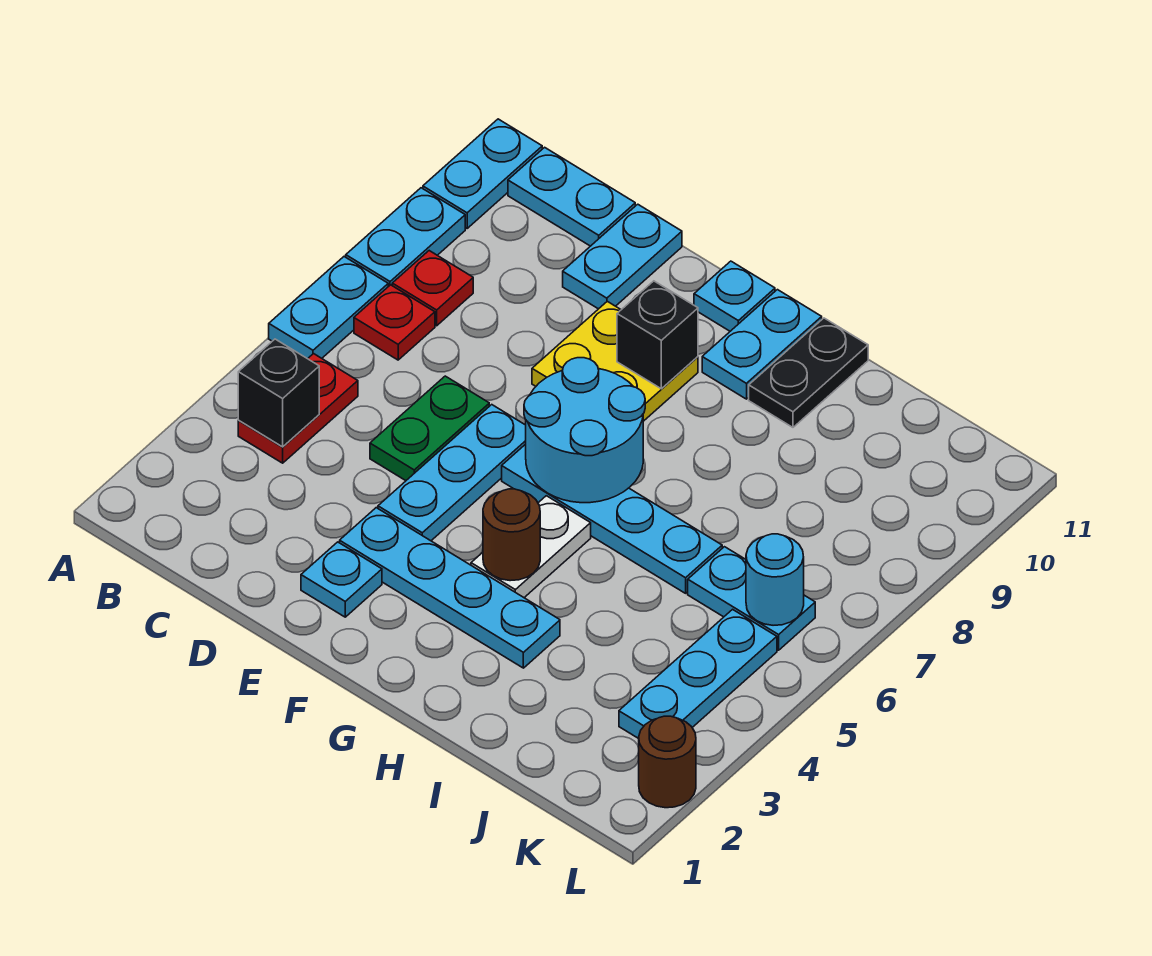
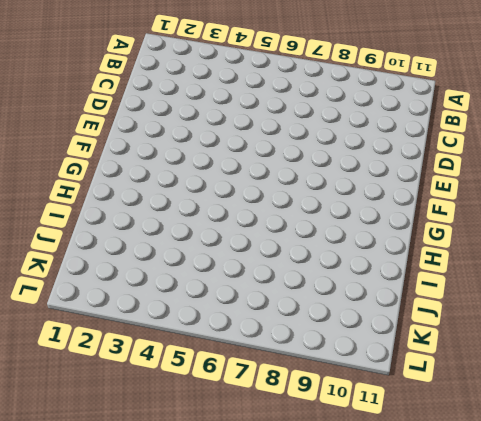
none -> cyan 1x2 plate [269,257,388,359]
none -> cyan 1x2 plate [346,188,465,287]
none -> cyan 1x2 plate [423,119,542,228]

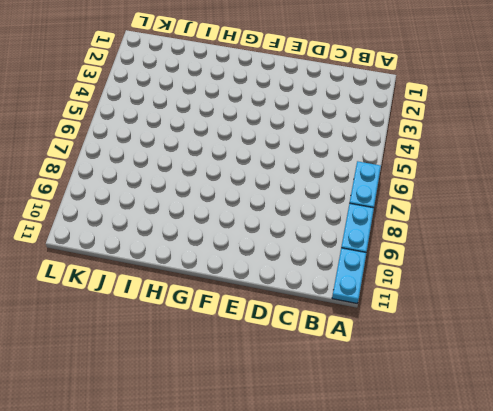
none -> red 1x2 plate [238,354,358,463]
none -> red 1x1 plate [354,285,435,360]
none -> red 1x1 plate [392,251,473,326]

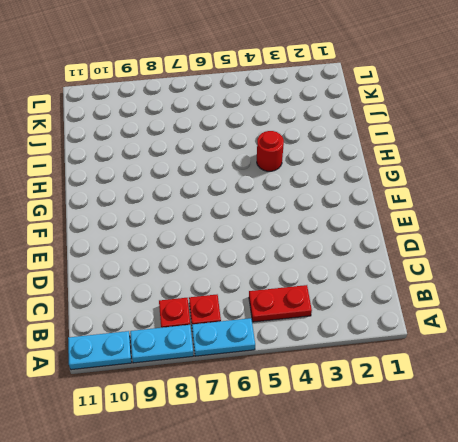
red 1x1 round brick [257,131,284,171] -> none
none -> cyan 1x2 plate [508,147,635,246]
none -> green 1x2 plate [370,376,489,481]
none -> cyan 1x2 plate [563,204,682,309]

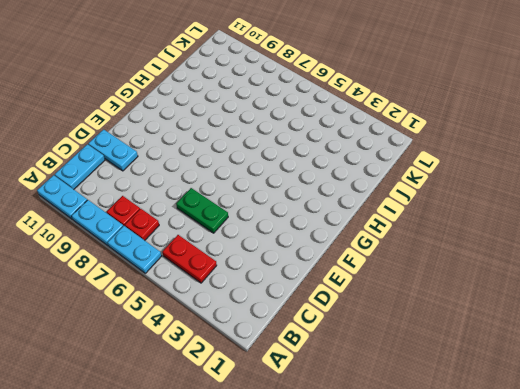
none -> cyan 1x1 plate [301,542,382,617]
none -> cyan 1x4 plate [340,508,560,668]
none -> cyan 1x3 plate [378,405,526,541]

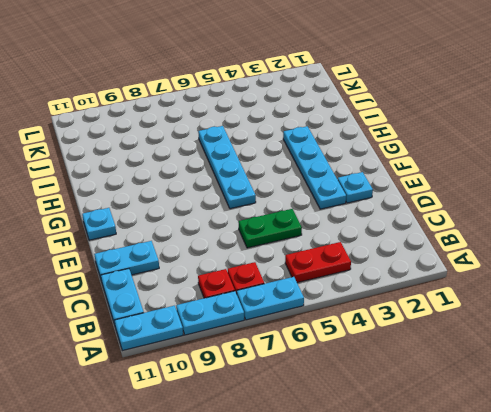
none -> cyan 1x3 plate [378,405,526,541]
none -> yellow 2x2 plate [532,301,698,421]
none -> white 1x2 plate [471,496,591,597]

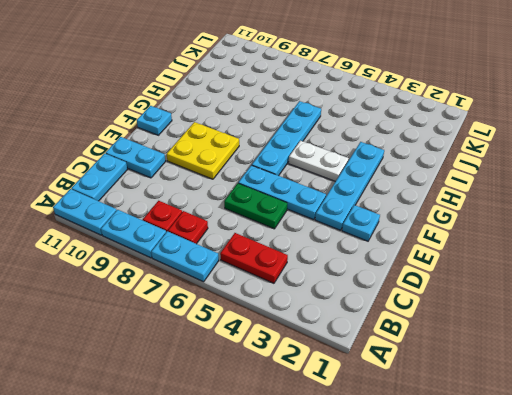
none -> cyan 1x2 plate [702,290,822,399]
none -> black 1x2 plate [749,318,868,427]
none -> cyan 1x2 plate [688,547,815,650]

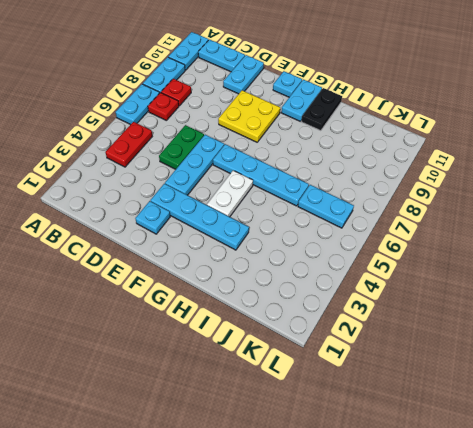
none -> cyan 1x3 plate [619,609,777,739]
none -> brown 1x1 round brick [639,716,696,808]
none -> black 1x1 brick [238,339,319,447]

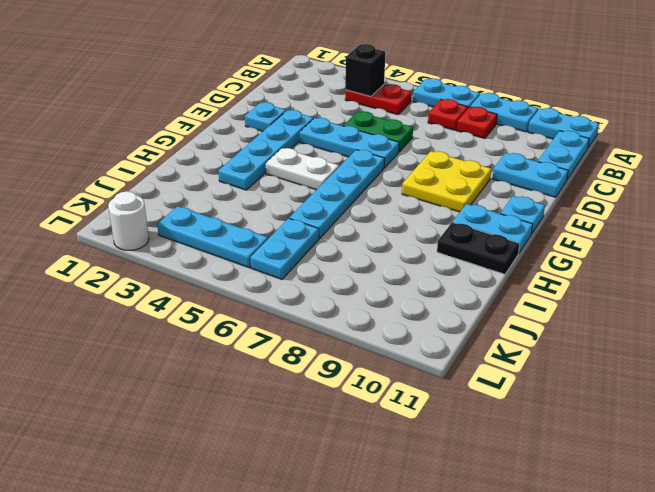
white 1x1 round brick [108,191,149,250] -> brown 1x1 round brick [639,716,696,808]
none -> cyan 2x2 round brick [524,358,645,503]
none -> black 1x1 brick [617,281,698,389]
none -> brown 1x1 round brick [483,489,540,581]

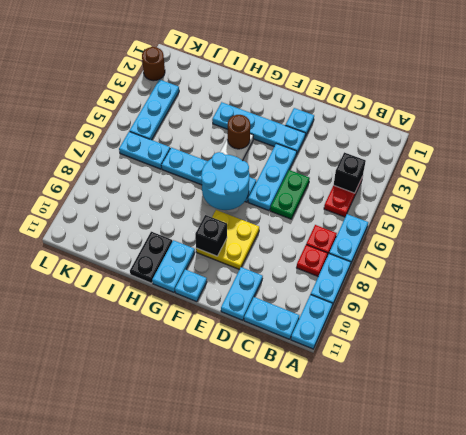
none -> cyan 1x1 round brick [746,534,804,625]

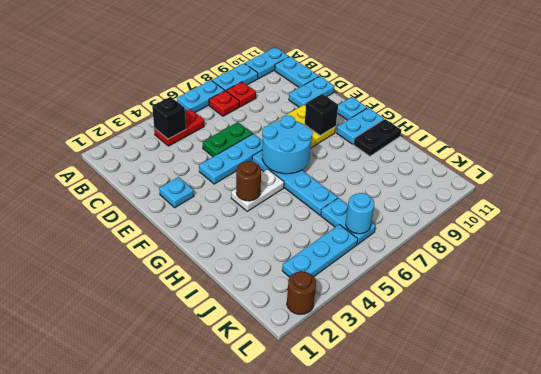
none -> cyan 1x4 plate [340,508,560,668]

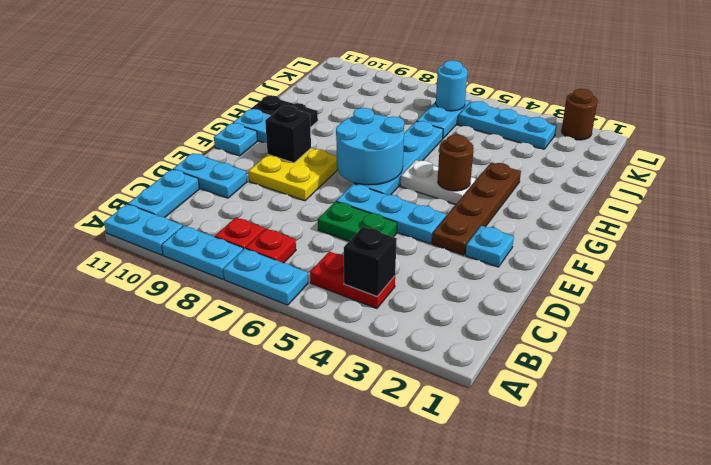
brown 1x4 plate [432,162,521,255] -> cyan 1x4 plate [340,508,560,668]

